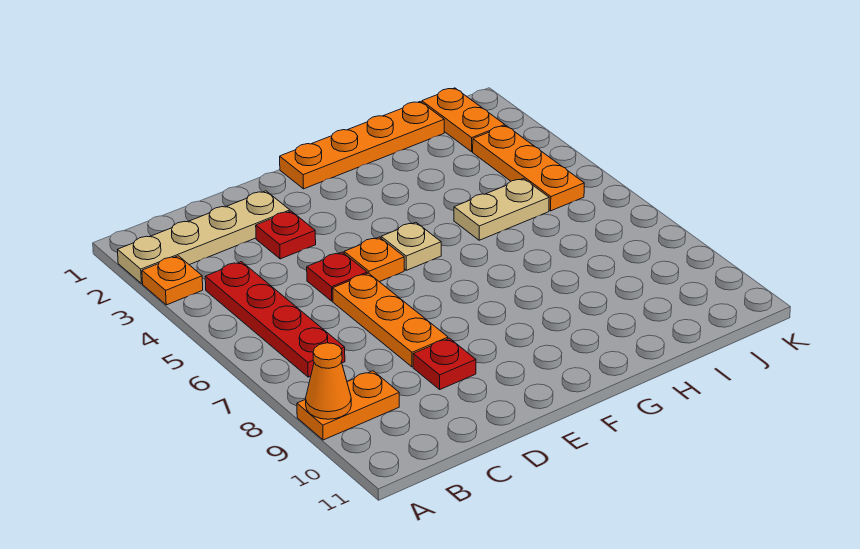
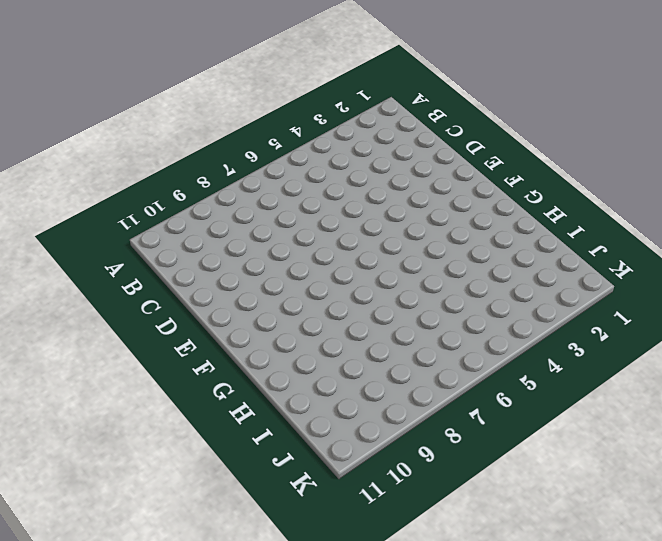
none -> tan 1x4 plate [118,191,290,284]
none -> orange 1x1 plate [142,256,203,305]
none -> orange 1x2 plate [297,371,399,440]

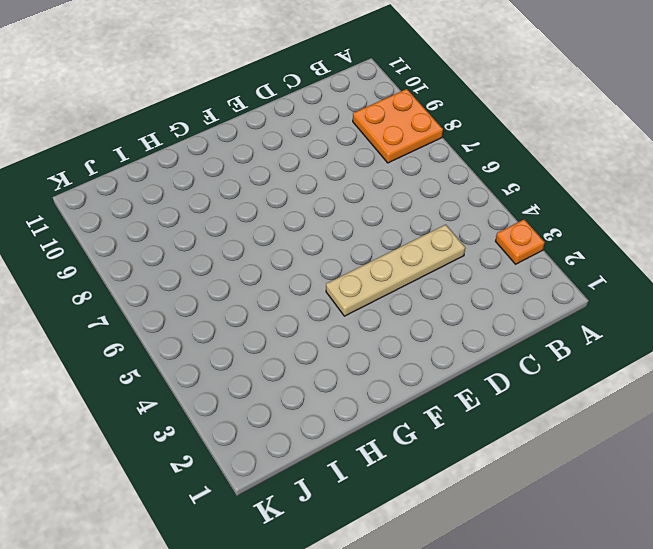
orange 2x2 plate [353,89,443,163] -> orange 1x2 plate [297,371,399,440]
tan 1x4 plate [326,225,465,316] -> tan 1x4 plate moved to [118,191,290,284]
none -> red 1x4 plate [205,262,345,377]
none -> red 1x1 plate [256,211,316,259]
none -> red 1x1 plate [307,252,367,301]

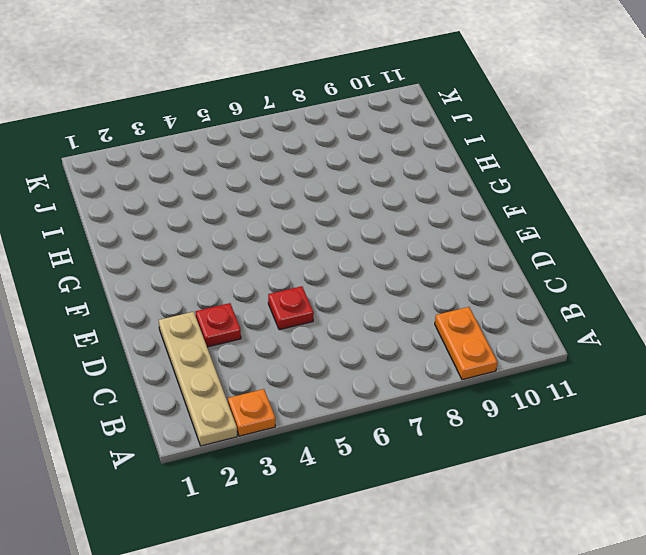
none -> red 1x4 plate [205,262,345,377]
none -> orange 1x3 plate [333,273,448,367]
none -> red 1x1 plate [413,338,476,389]

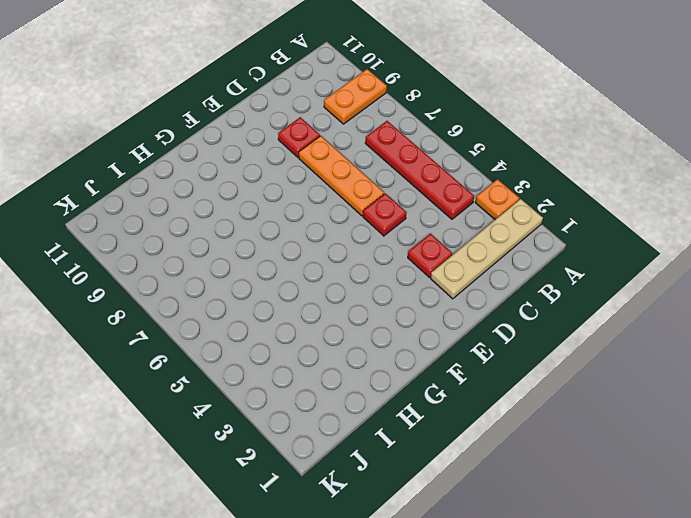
none -> orange 1x1 plate [344,237,404,282]
none -> orange 1x4 plate [280,102,444,189]
none -> tan 1x1 plate [381,222,441,270]

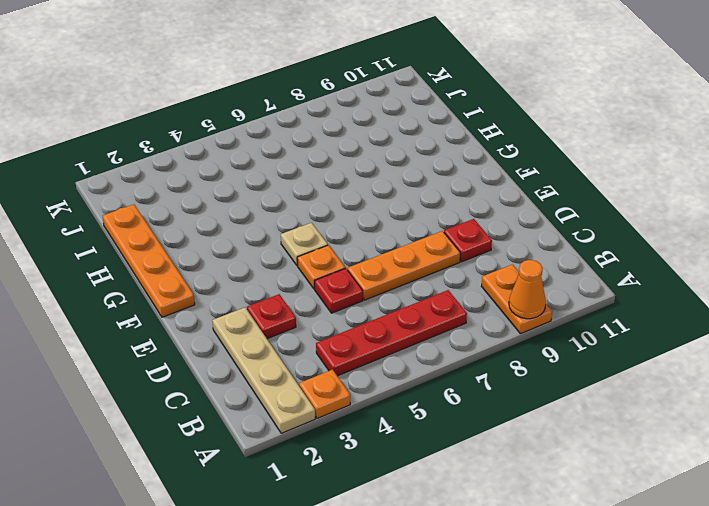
none -> tan 1x2 plate [454,179,549,240]
none -> orange 1x2 plate [422,88,505,152]
none -> orange 1x3 plate [473,126,584,211]

